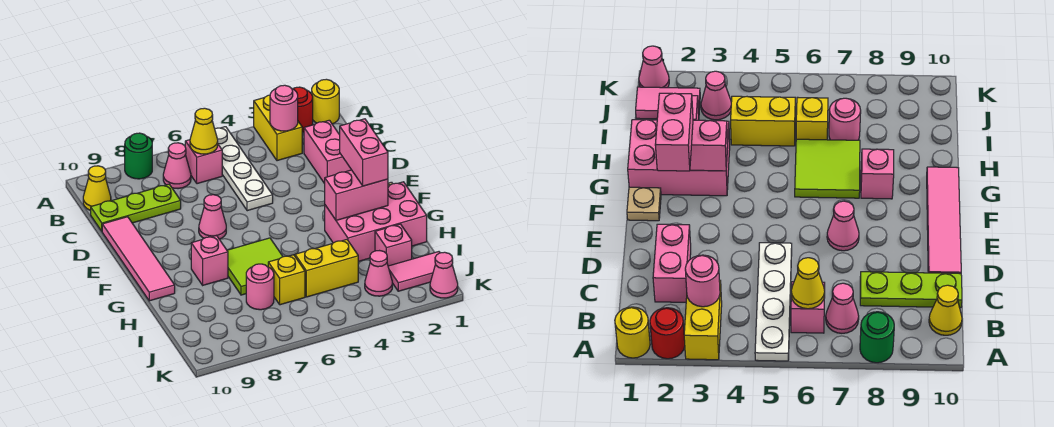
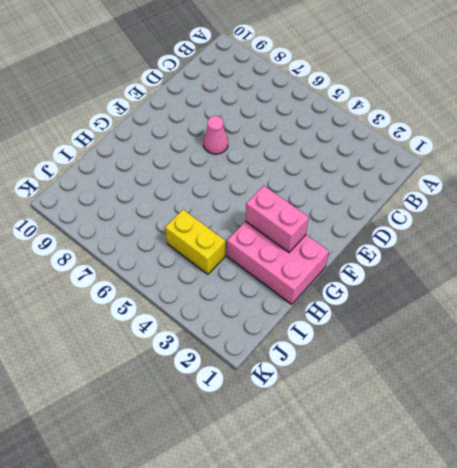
none -> yellow 1x1 round brick [312,79,339,124]
none -> red 1x1 round brick [293,87,313,132]
none -> yellow 1x2 brick [254,95,302,161]

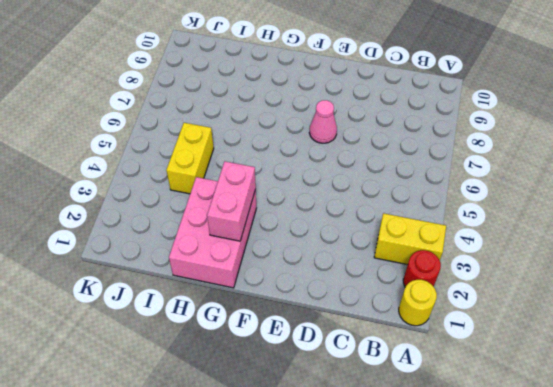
none -> white 1x4 plate [215,127,273,211]
none -> green 1x1 round brick [125,133,152,179]
none -> pink 1x1 brick [185,140,222,184]

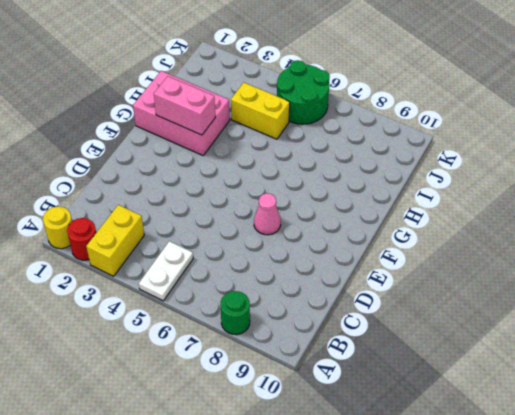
white 1x2 plate [139,241,193,301] -> white 1x4 plate [215,127,273,211]
green 2x2 round brick [277,60,330,124] -> none
none -> pink 1x1 brick [185,140,222,184]
none -> pink 1x1 cone [163,143,191,189]
none -> yellow 1x1 cone [83,166,111,210]

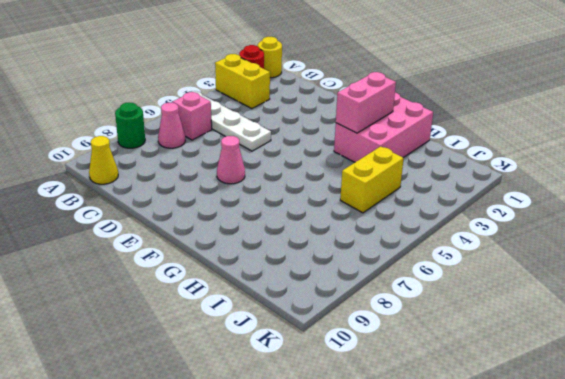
none -> pink 1x2 brick [304,120,351,184]
none -> lime 1x3 plate [91,184,181,231]
none -> pink 1x4 tile [102,217,175,301]

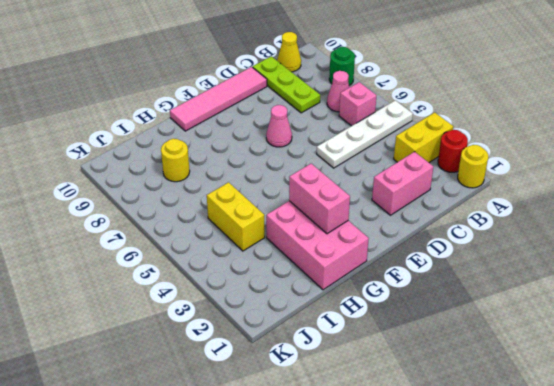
yellow 1x1 round brick [161,139,190,182] -> none
none -> tan 1x1 plate [627,187,661,221]
none -> lime 2x2 tile [227,238,283,295]
none -> pink 1x1 brick [191,235,228,285]

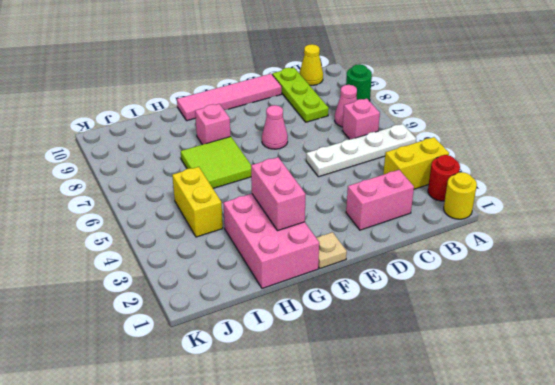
none -> pink 1x1 brick [375,224,412,266]
none -> yellow 1x1 brick [268,255,305,305]
none -> pink 1x1 round brick [246,264,274,310]

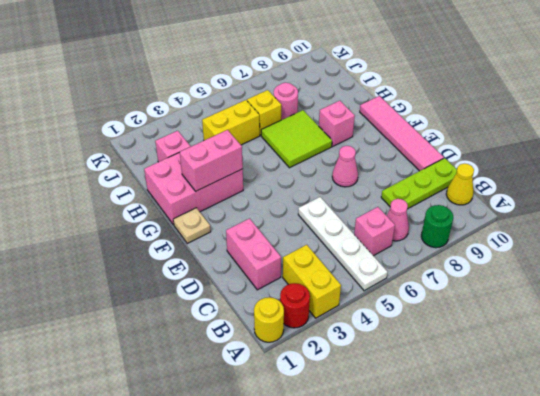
none -> pink 1x2 tile [388,252,440,291]
none -> pink 1x1 cone [365,251,392,296]
none -> pink 1x1 cone [430,252,458,298]

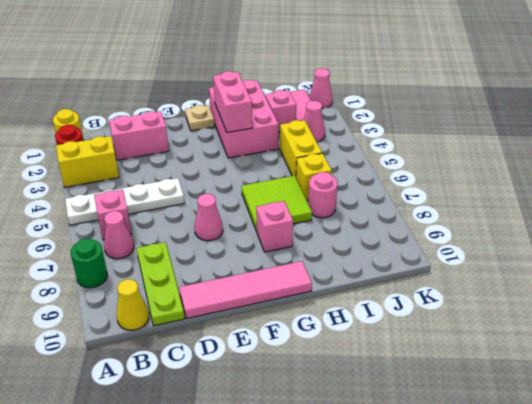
none -> pink 1x1 round brick [270,85,298,131]
none -> yellow 1x1 cone [190,108,218,154]
none -> pink 1x2 brick [339,119,388,186]

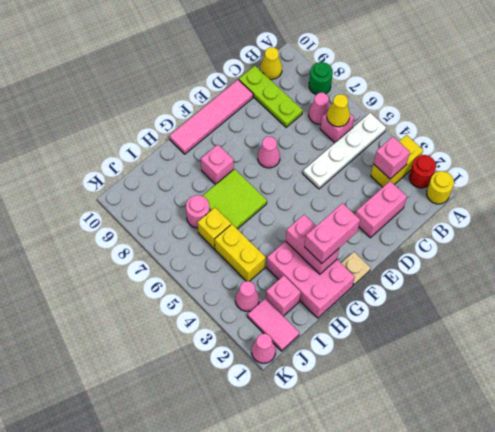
pink 1x1 brick [374,137,410,179] -> pink 1x1 round brick [270,85,298,131]

